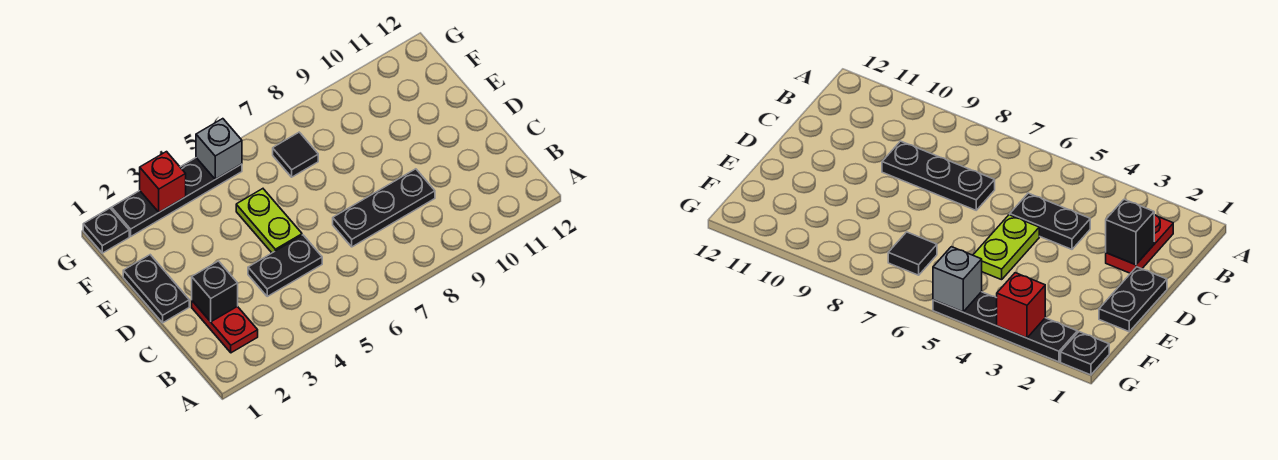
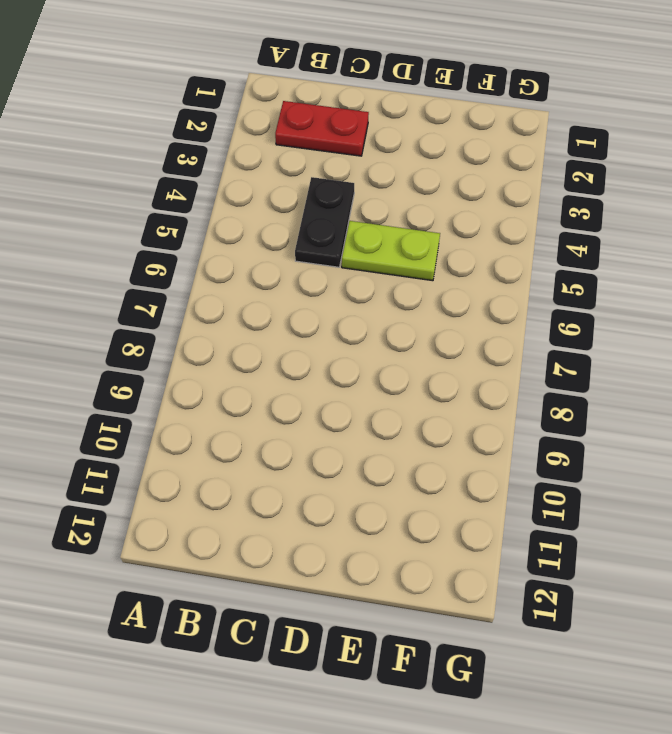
none -> black 1x3 plate [333,169,435,247]
none -> black 1x2 plate [123,255,189,323]

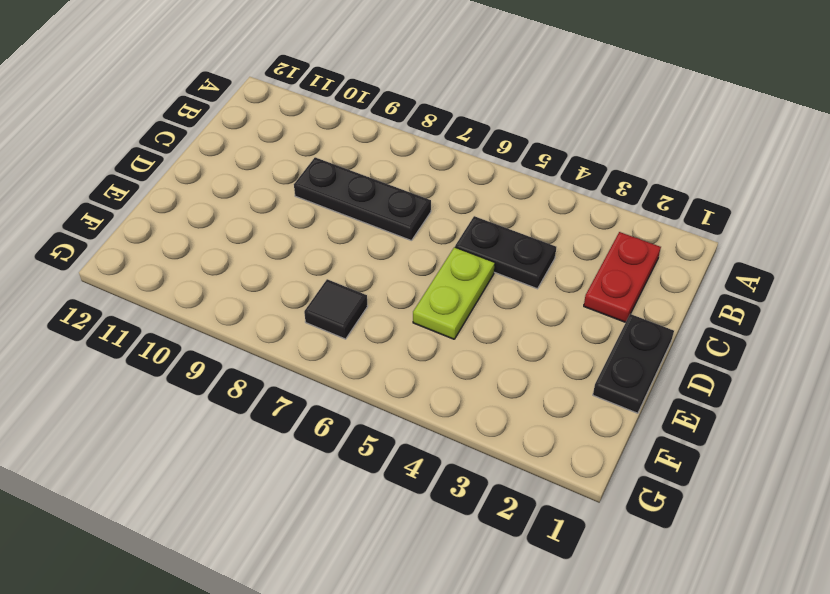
none -> black 1x1 plate [83,208,129,253]
none -> black 1x4 plate [111,158,242,236]

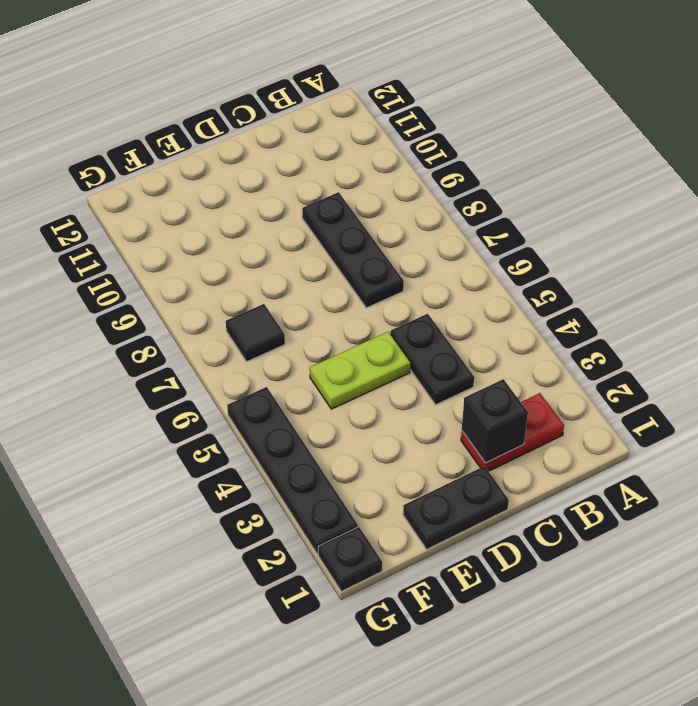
none -> red 1x1 brick [140,152,186,212]
none -> grey 1x1 brick [196,119,242,179]

